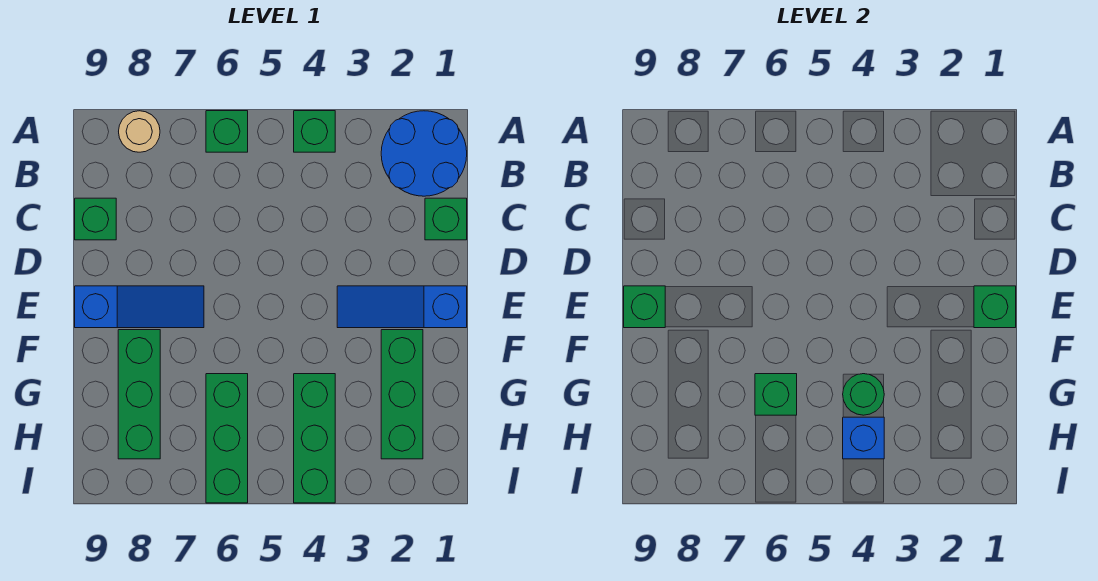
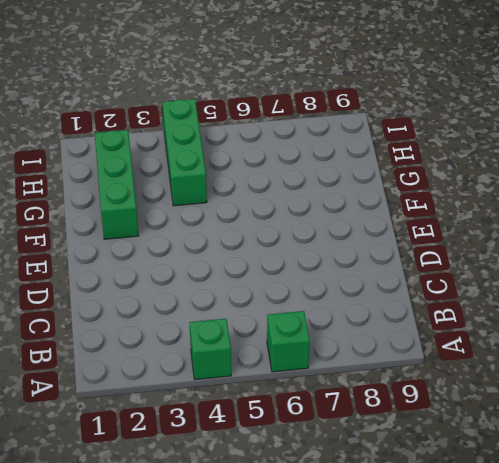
none -> blue 2x2 round brick [381,111,467,196]
none -> tan 1x1 round brick [119,111,160,152]
none -> green 1x1 brick [425,198,467,240]

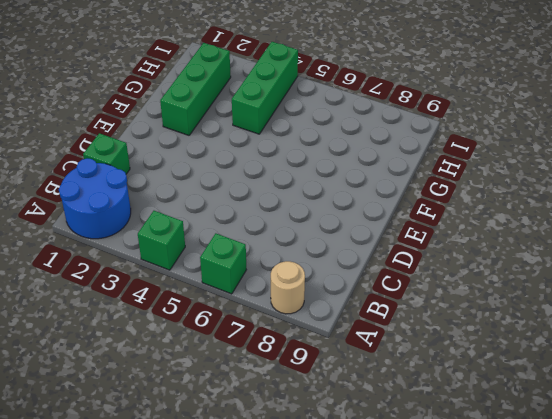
none -> green 1x1 brick [75,198,116,240]
none -> blue 1x3 slope [337,286,467,328]
none -> blue 1x3 slope [75,286,204,328]

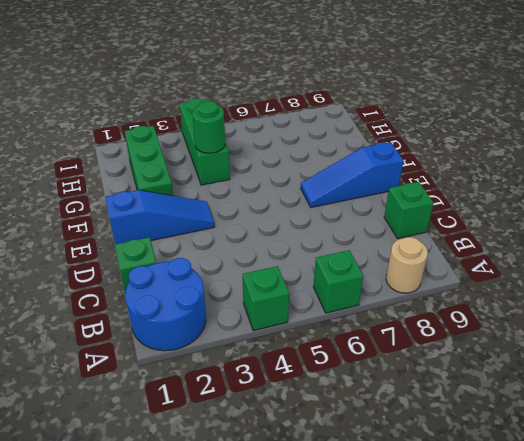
none -> green 1x3 brick [118,330,160,459]
none -> green 1x3 brick [206,374,248,503]
none -> green 1x1 brick [974,286,1016,328]

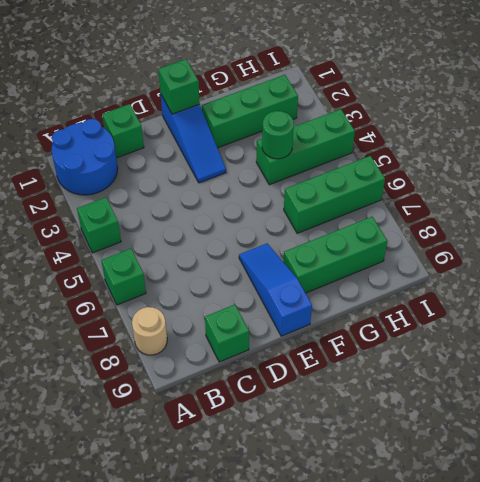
none -> green 1x1 brick [624,286,665,328]
none -> green 1x1 brick [755,374,797,415]
none -> blue 1x1 brick [843,417,884,459]

